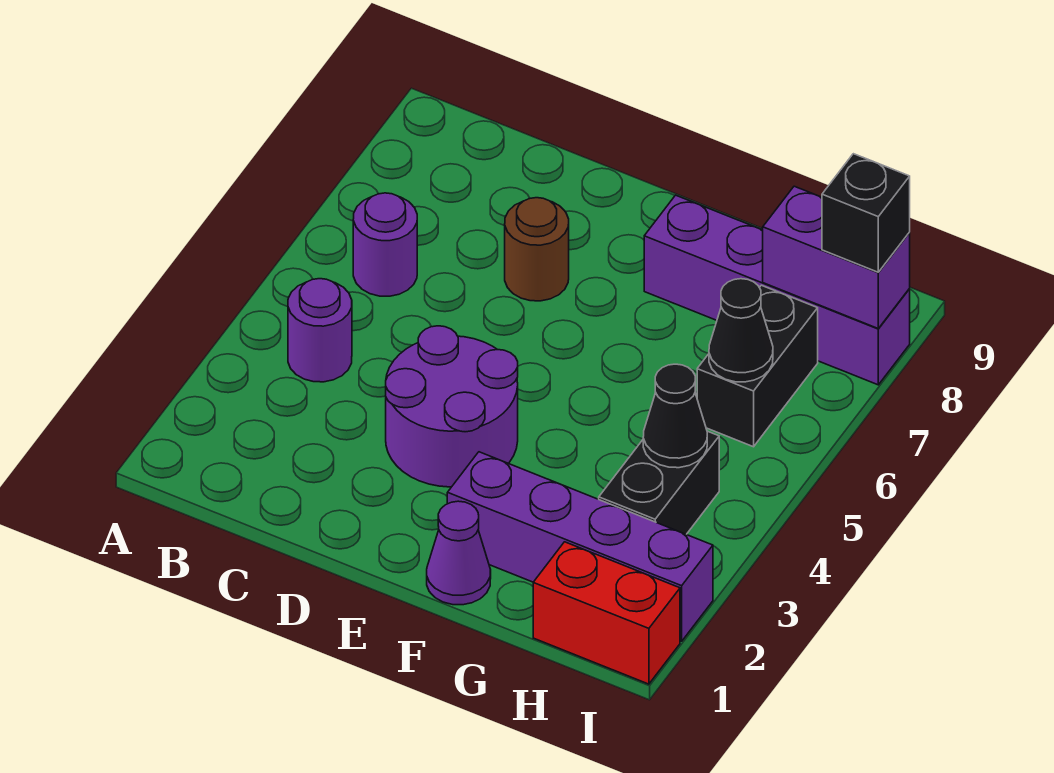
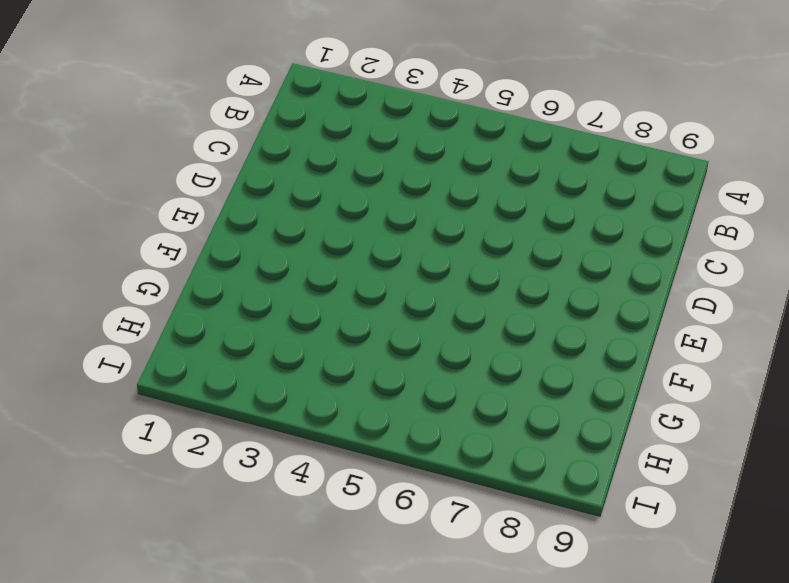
none -> purple 1x1 round brick [288,279,352,382]
none -> purple 1x1 round brick [353,193,417,296]
none -> purple 2x2 round brick [386,326,518,487]

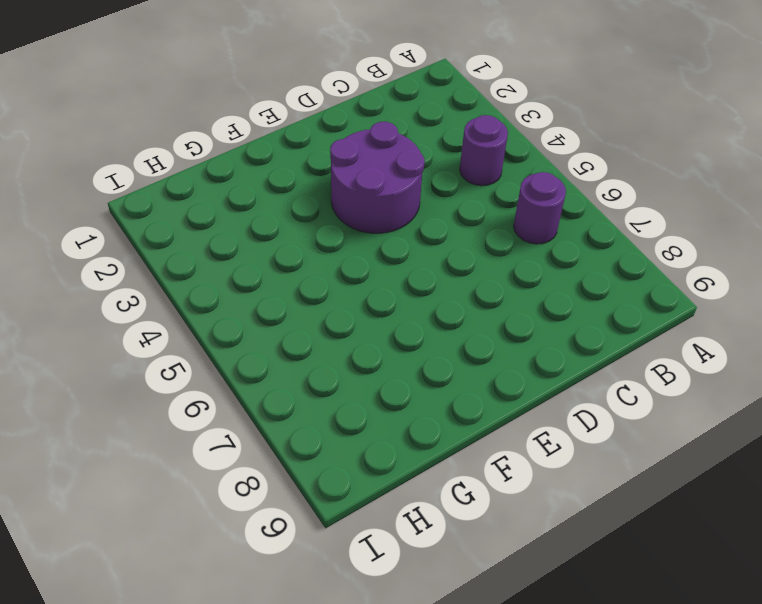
none -> brown 1x1 round brick [505,198,569,301]
none -> purple 1x1 cone [427,501,491,605]
none -> purple 1x4 brick [447,452,713,641]

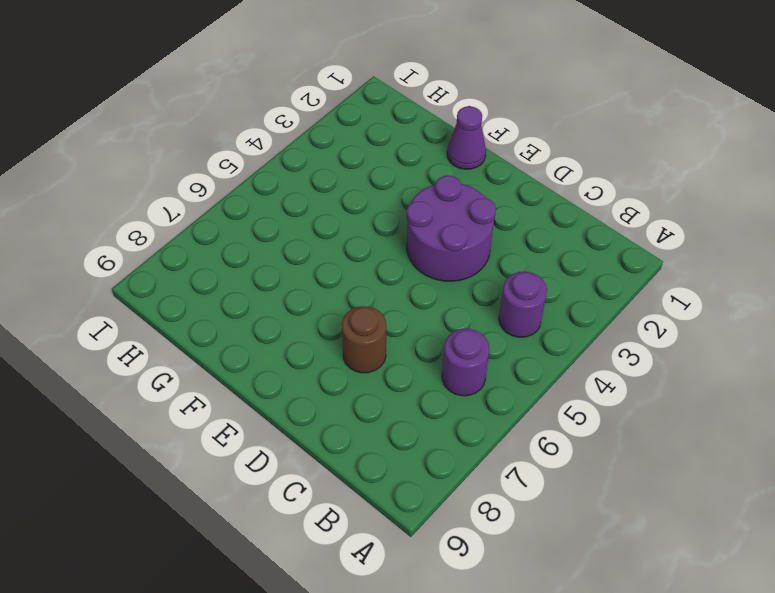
none -> purple 1x4 brick [447,452,713,641]
none -> purple 1x4 brick [644,195,910,385]
none -> red 1x2 brick [533,542,680,684]

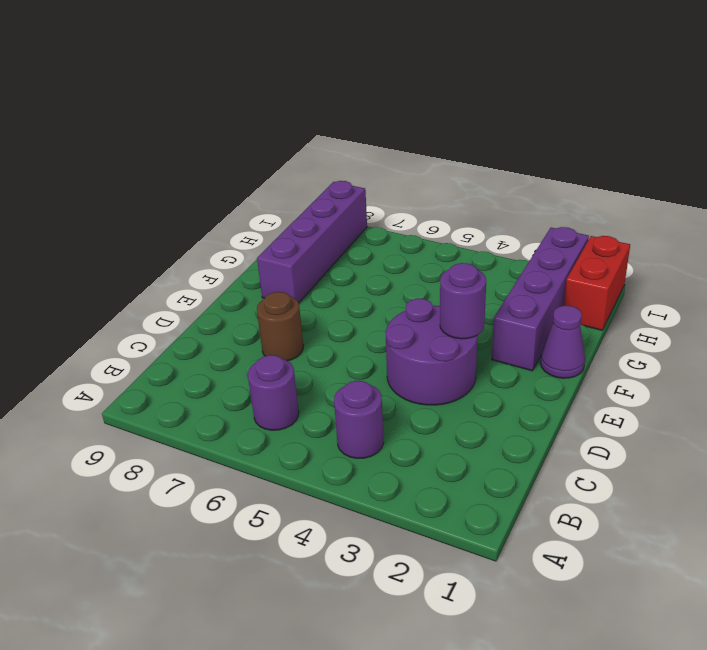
purple 1x1 round brick [440,263,486,339] -> none
none -> black 1x2 brick [599,431,719,534]
none -> black 1x2 brick [697,285,818,447]
none -> black 1x1 cone [643,364,707,468]

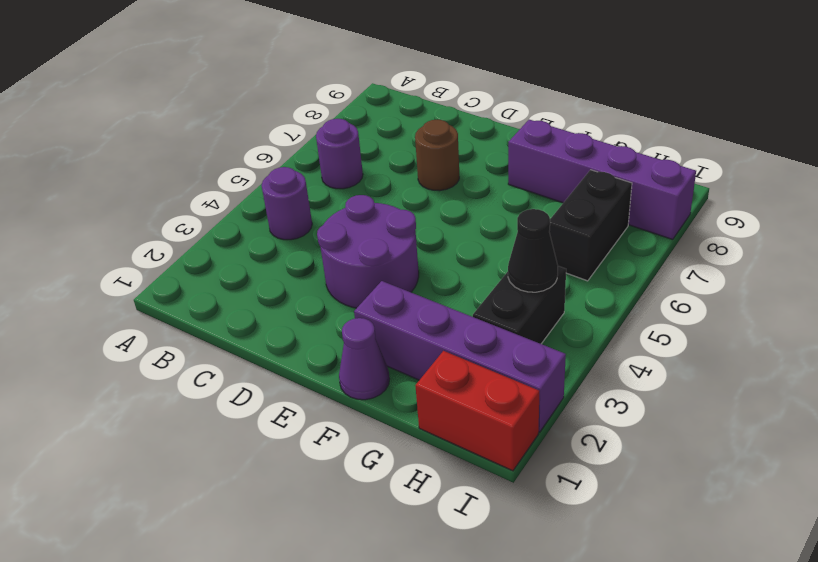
none -> black 1x1 cone [709,279,773,382]
none -> purple 1x2 brick [763,186,910,329]
none -> black 1x1 brick [822,154,910,272]

